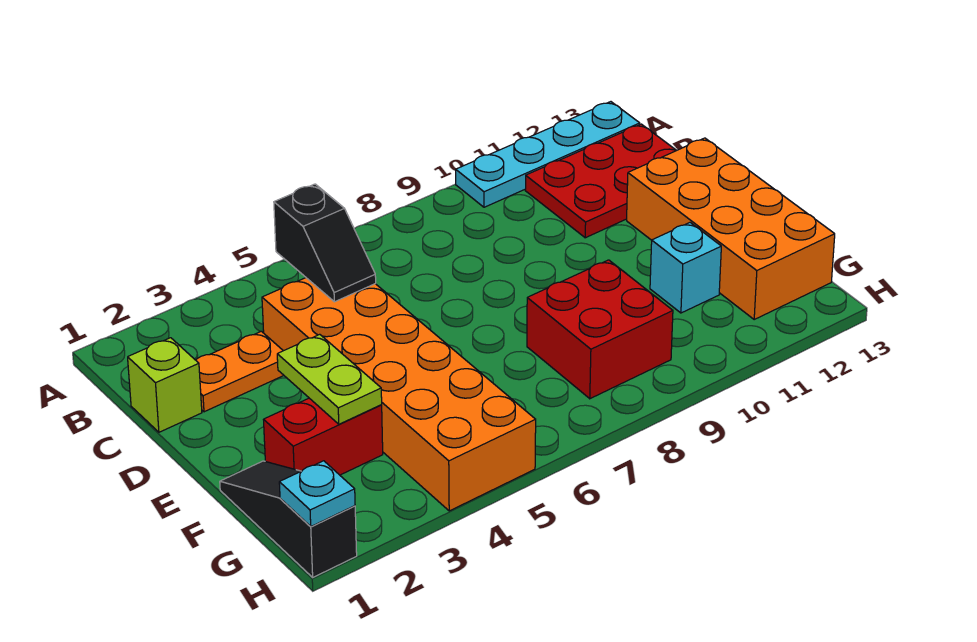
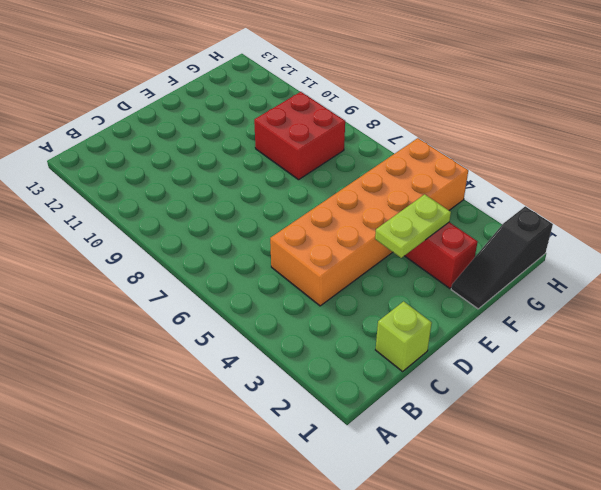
none -> cyan 1x4 plate [456,102,640,207]
none -> red 2x3 plate [525,124,677,238]
none -> orange 1x2 plate [196,331,284,412]

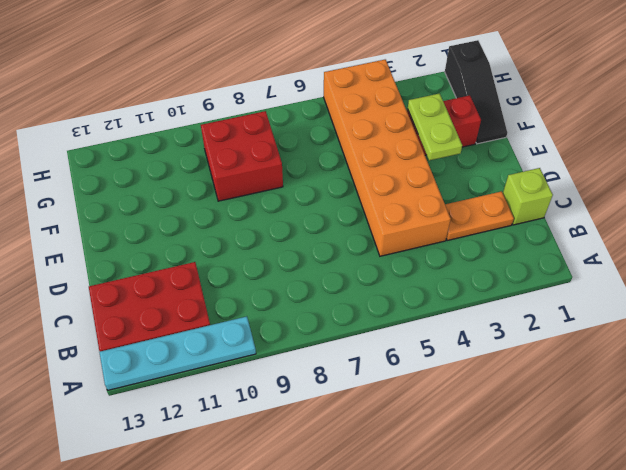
none -> orange 2x4 brick [627,138,835,319]
none -> cyan 1x1 brick [650,223,721,313]
none -> black 1x2 slope [274,184,376,302]

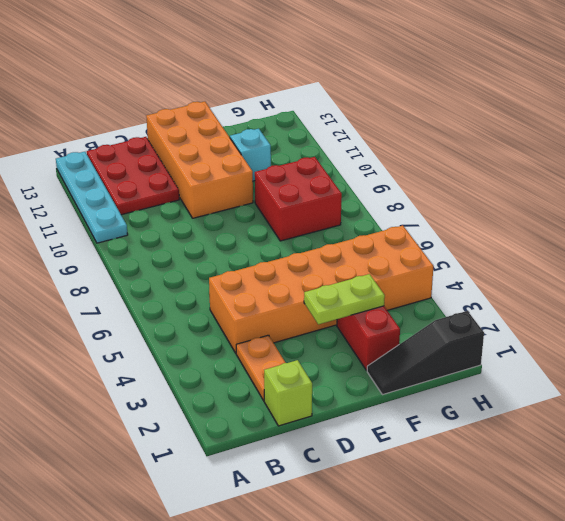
orange 2x4 brick [146,102,253,218] -> orange 2x4 brick turned to [627,138,835,319]
none -> black 1x2 slope [274,184,376,302]
none -> cyan 1x1 plate [279,461,355,527]

